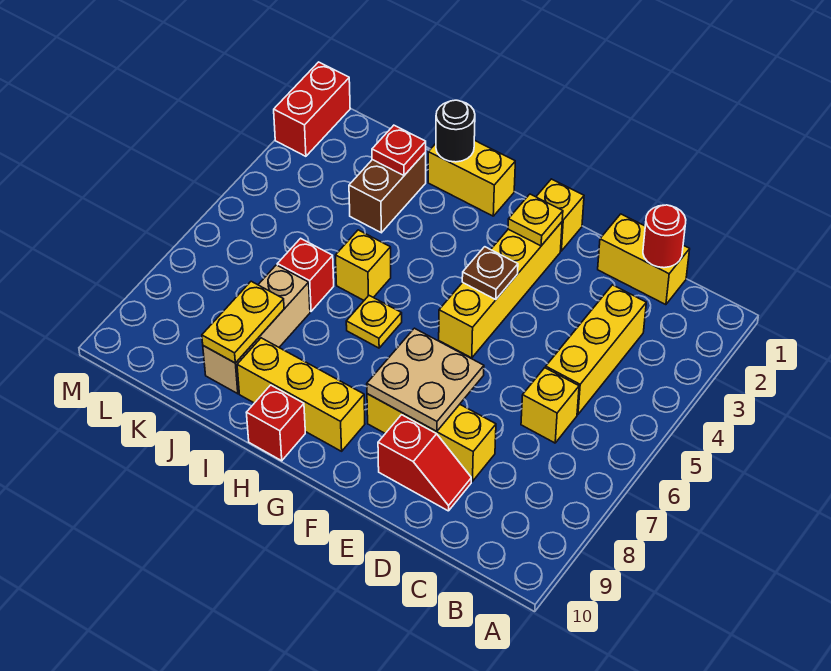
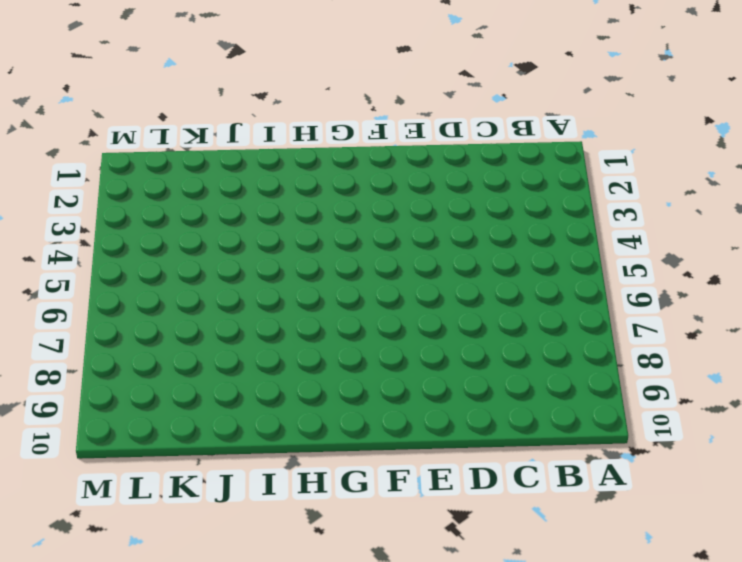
none -> yellow 1x2 brick [598,214,690,305]
none -> yellow 1x3 brick [546,285,646,414]
none -> yellow 1x1 brick [521,368,579,443]

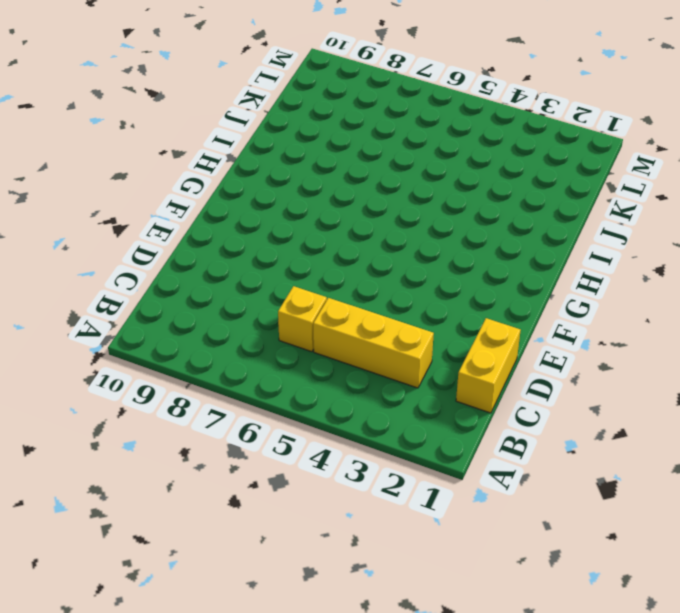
none -> yellow 1x3 brick [367,394,496,481]
none -> red 1x2 slope [378,415,471,511]
none -> yellow 1x1 brick [536,179,584,251]

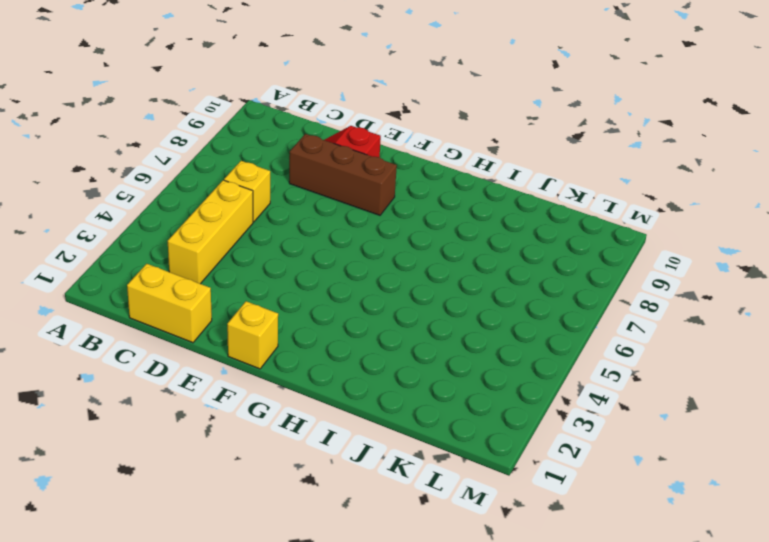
brown 1x3 brick [289,134,397,215] -> yellow 1x3 brick [367,394,496,481]
none -> yellow 1x4 brick [439,222,562,358]
none -> yellow 1x3 brick [237,338,365,451]
none -> yellow 1x2 brick [428,140,515,216]

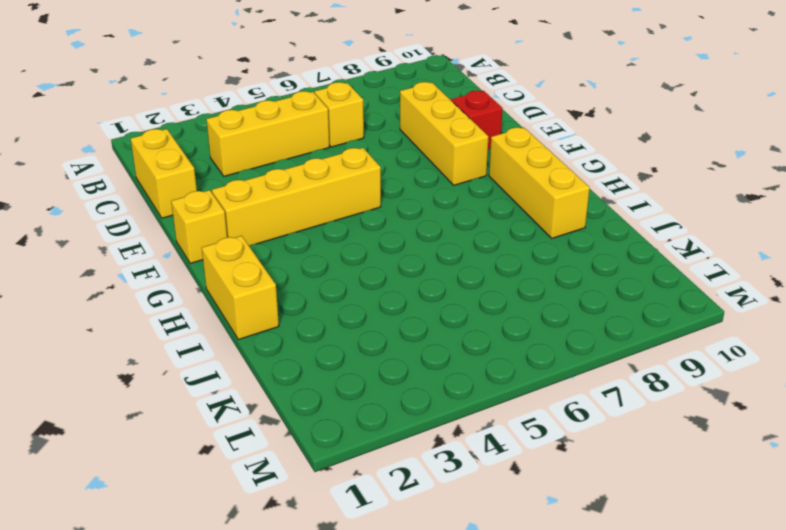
none -> yellow 1x1 plate [346,296,402,348]
none -> red 1x1 brick [246,385,305,461]
none -> yellow 1x1 brick [336,230,391,300]

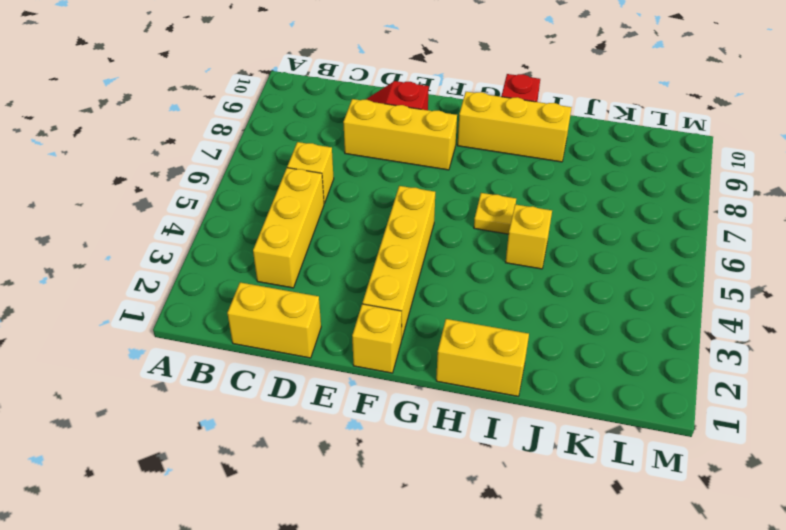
none -> brown 1x2 brick [349,152,426,233]
none -> red 1x1 brick [277,238,334,311]
none -> tan 1x3 brick [203,265,310,394]

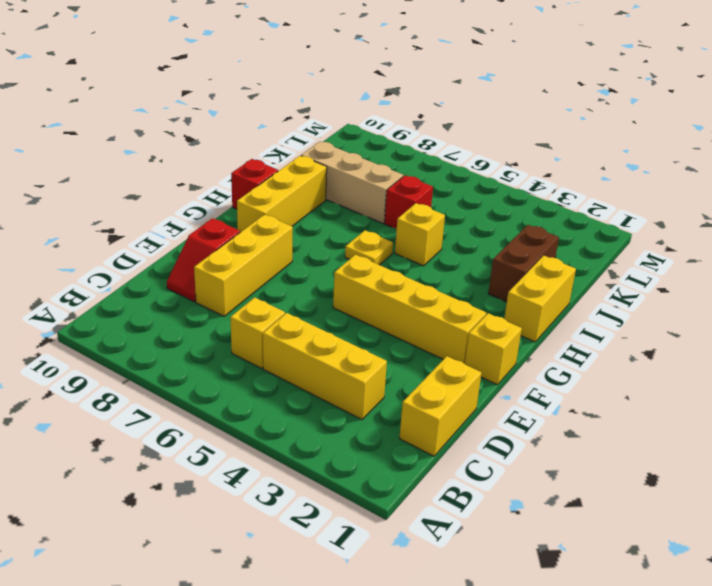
brown 1x2 brick [488,225,559,302] -> brown 1x2 brick turned to [349,152,426,233]
none -> red 1x2 brick [274,62,350,156]
none -> red 1x1 round brick [643,205,686,268]
none -> tan 2x2 plate [367,328,484,431]

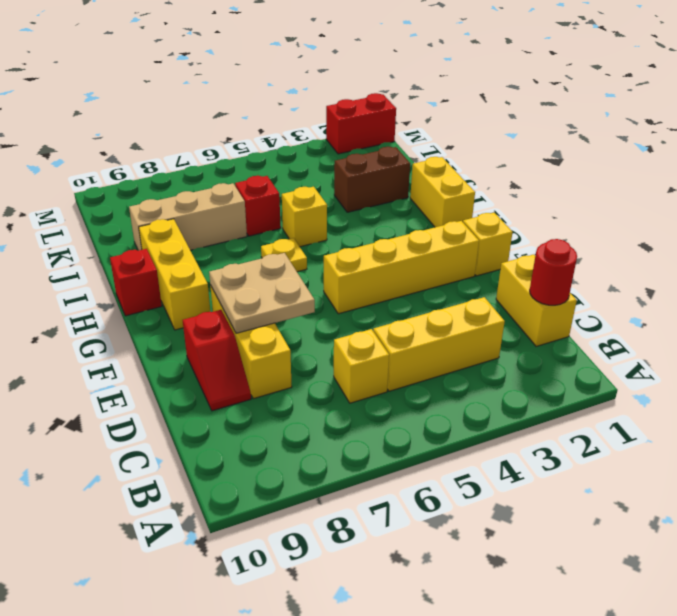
none -> yellow 1x1 plate [508,194,563,246]
none -> brown 1x1 plate [462,247,518,299]
none -> black 1x1 round brick [436,100,475,162]

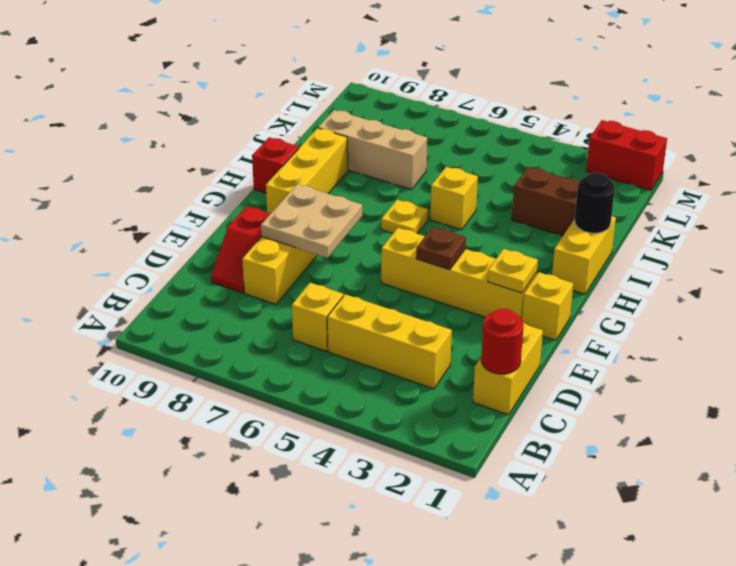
none -> red 1x1 brick [277,238,334,311]
none -> red 1x1 plate [372,125,426,175]
none -> yellow 1x2 plate [202,281,284,363]

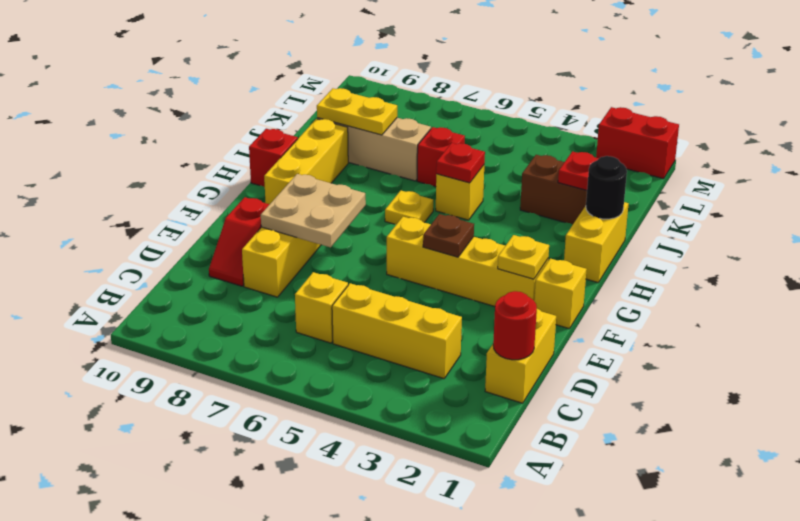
red 1x1 plate [436,143,485,183] -> none

